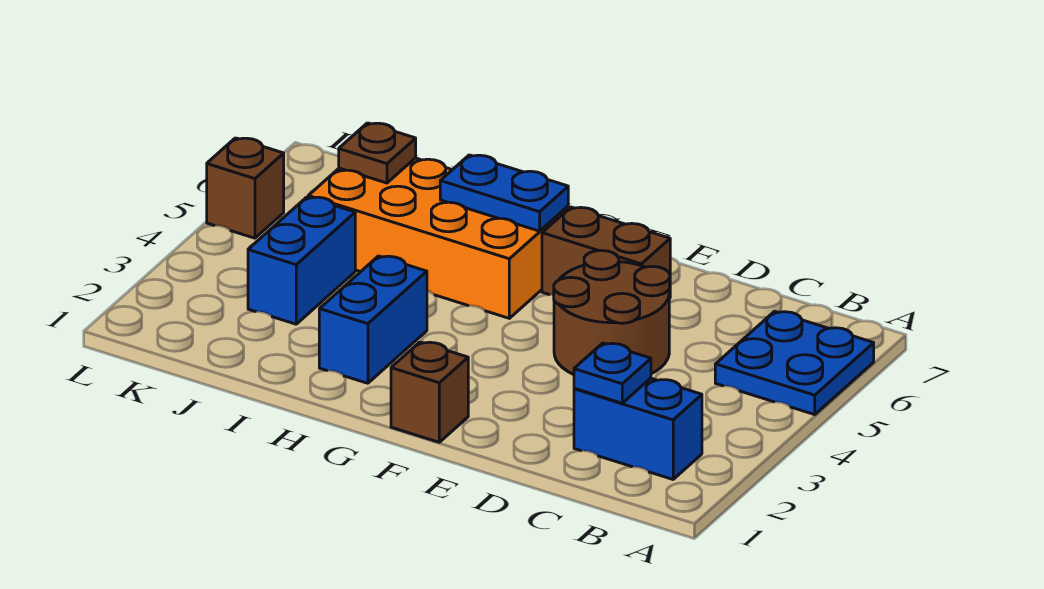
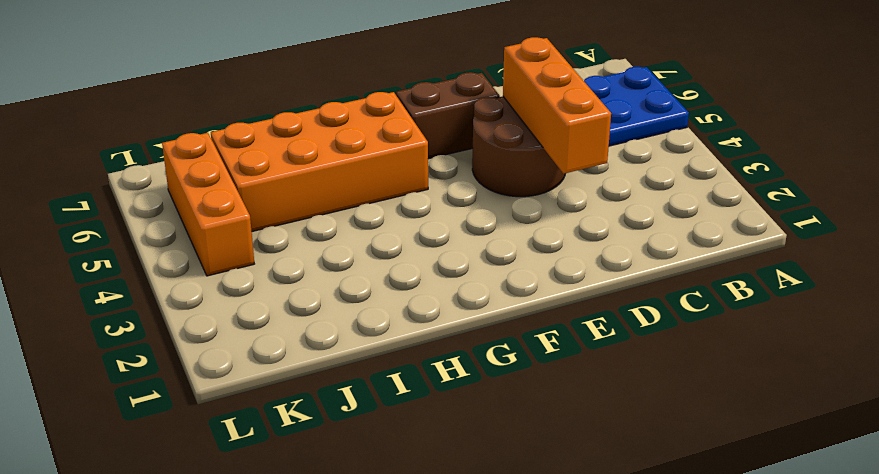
orange 1x3 brick [503,37,611,174] -> none
orange 1x3 brick [162,133,254,276] -> none
none -> blue 1x2 brick [574,378,702,479]
none -> brown 1x1 brick [391,342,468,442]
none -> blue 1x2 brick [319,256,427,383]

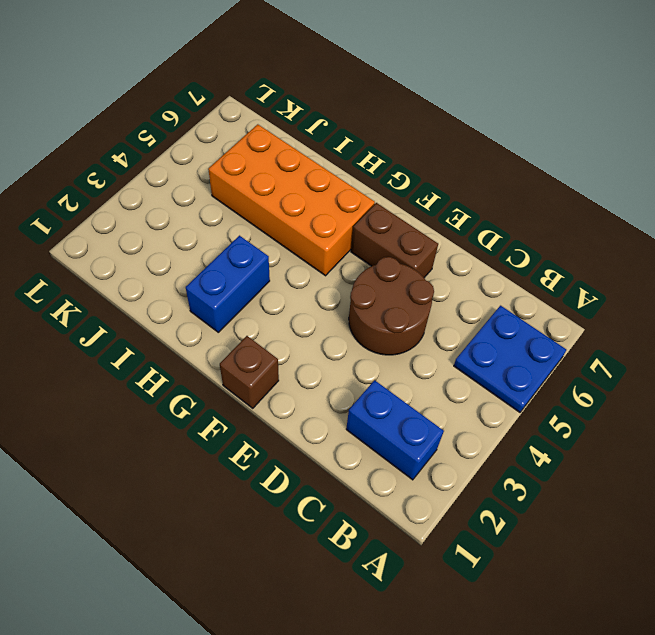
none -> blue 1x2 brick [248,197,355,324]
none -> brown 1x1 brick [207,138,284,238]
none -> blue 1x1 plate [574,343,651,403]

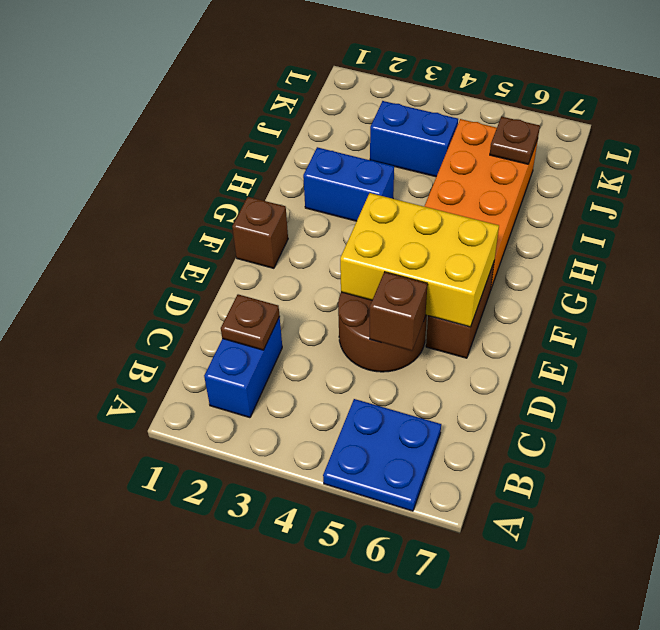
brown 1x1 plate [221,294,280,350] -> blue 1x1 plate [574,343,651,403]
brown 1x1 brick [370,272,428,351] -> brown 1x1 brick moved to [207,138,284,238]
yellow 2x3 brick [340,193,499,327] -> none
none -> blue 1x2 plate [440,155,568,231]

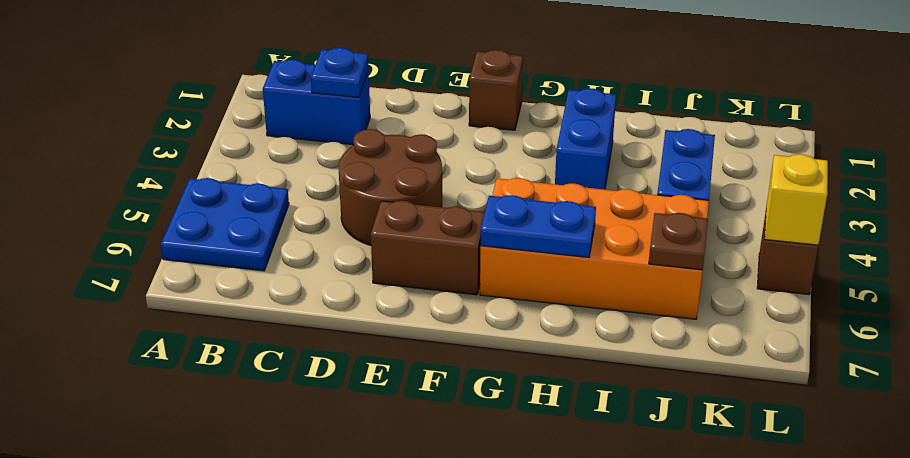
yellow 1x1 brick [765,154,828,245] -> none

